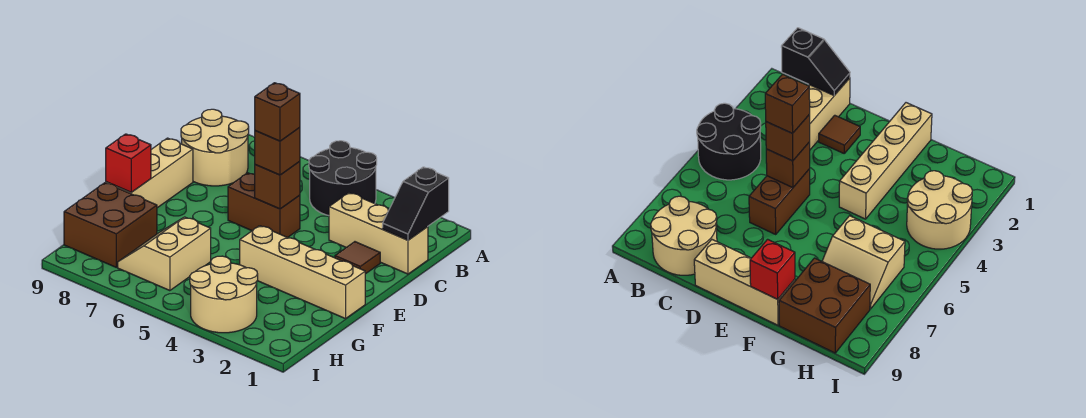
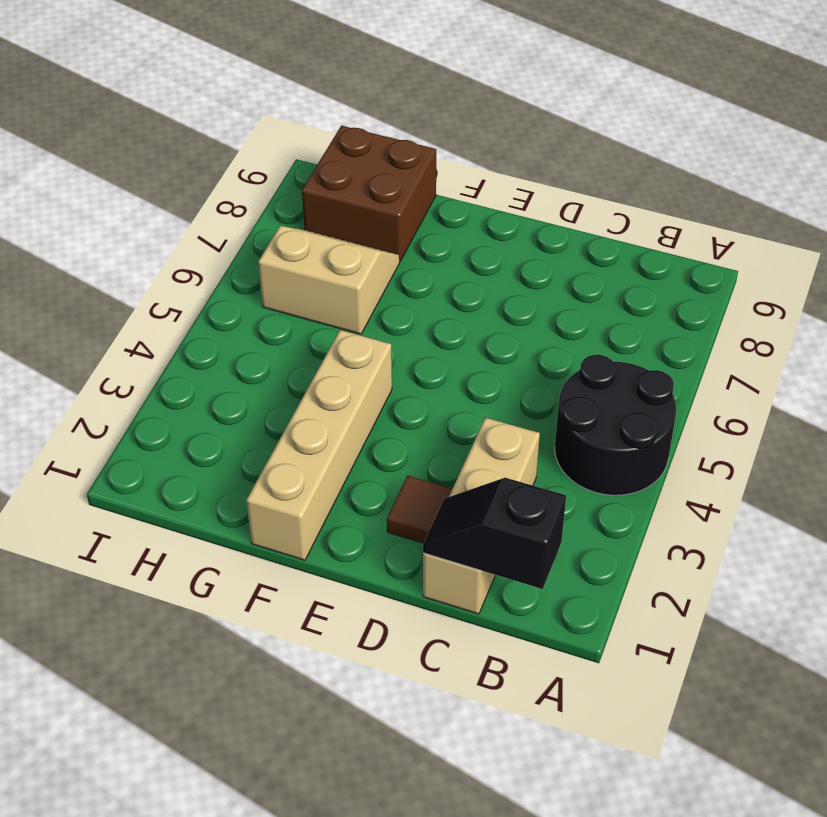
none -> tan 2x2 round brick [181,109,249,186]
none -> brown 1x2 brick [228,173,300,238]
none -> tan 1x3 brick [106,138,193,208]

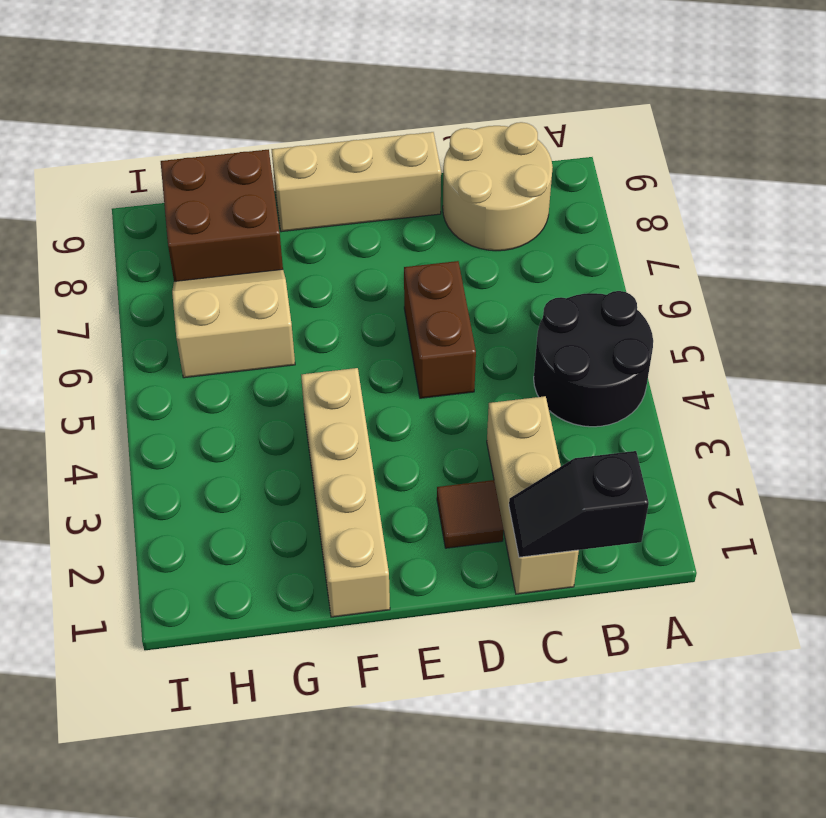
none -> tan 2x2 round brick [190,256,258,333]
none -> brown 1x1 brick [255,161,300,209]
none -> red 1x1 brick [106,134,151,192]

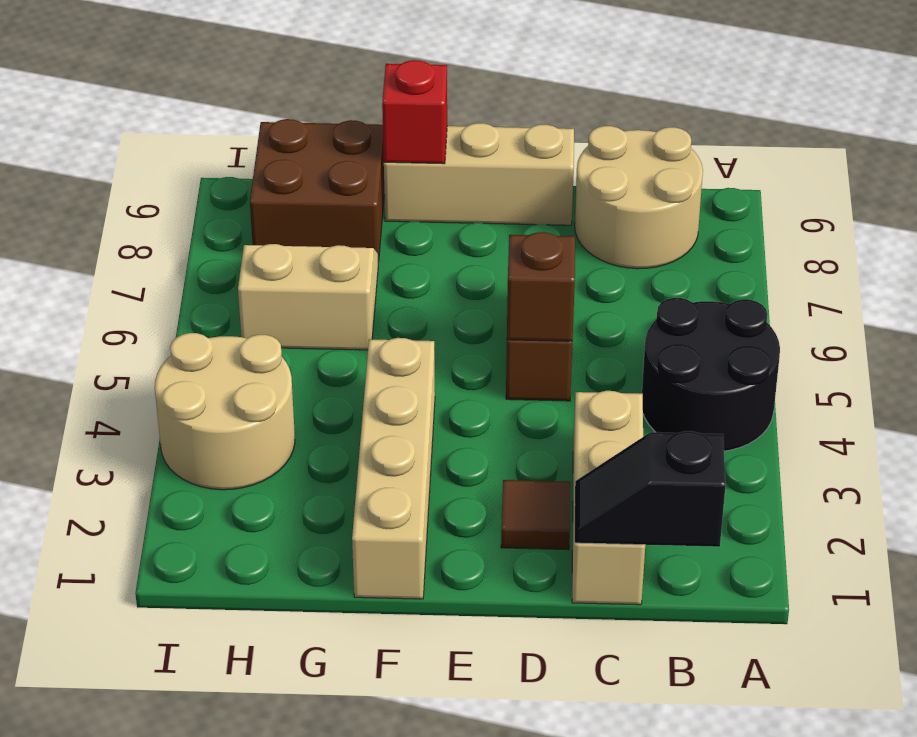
none -> brown 1x1 brick [255,128,300,175]
none -> brown 1x1 brick [255,83,300,141]

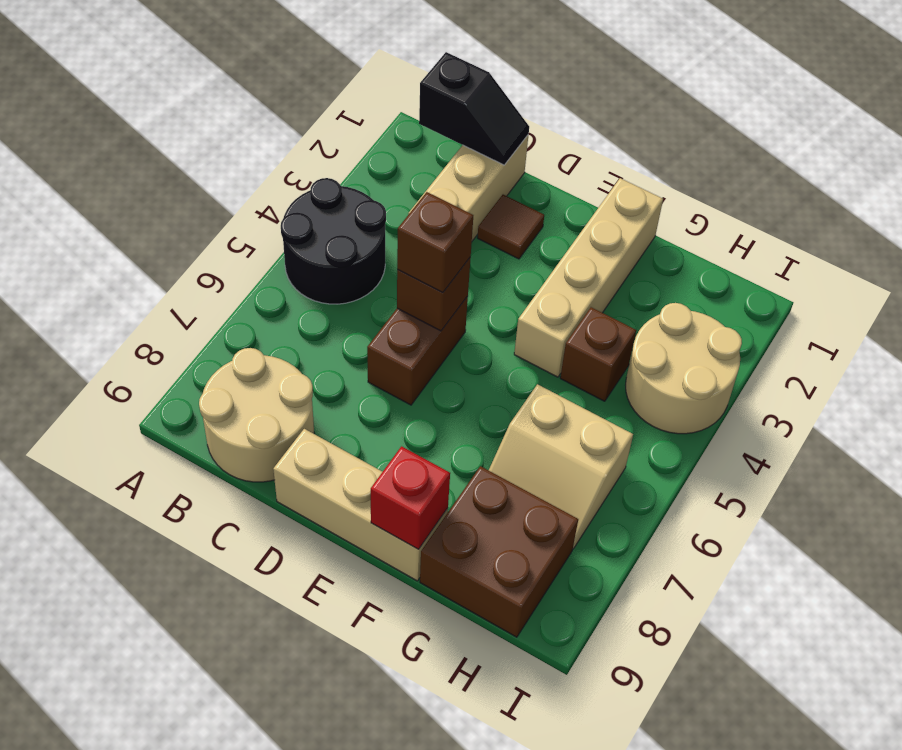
brown 1x1 brick [560,307,636,401] -> brown 1x1 brick moved to [255,83,300,141]

